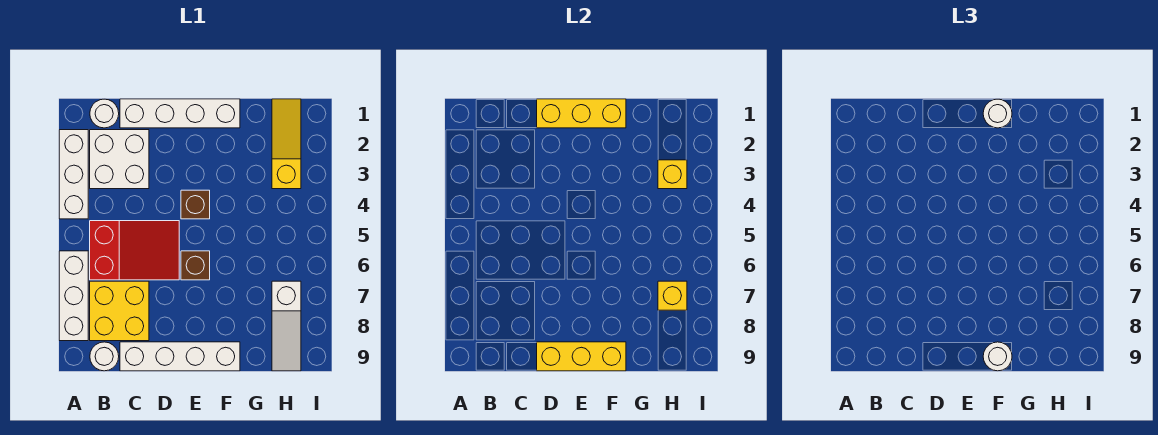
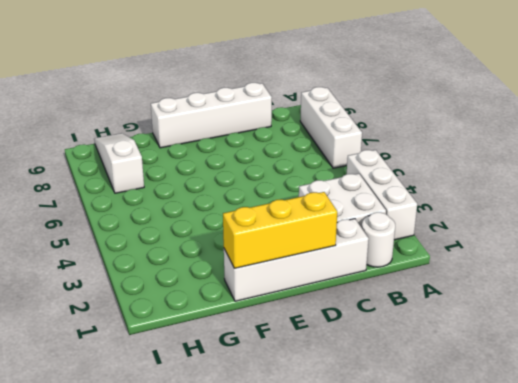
none -> red 2x3 slope [90,221,179,280]
none -> yellow 2x2 brick [90,281,149,341]
none -> white 1x1 round brick [90,342,119,371]

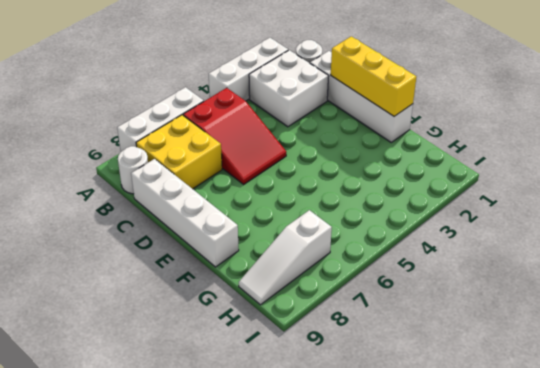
none -> brown 1x1 brick [181,190,210,219]
none -> brown 1x1 brick [181,251,210,280]
none -> yellow 1x3 slope [272,99,301,189]

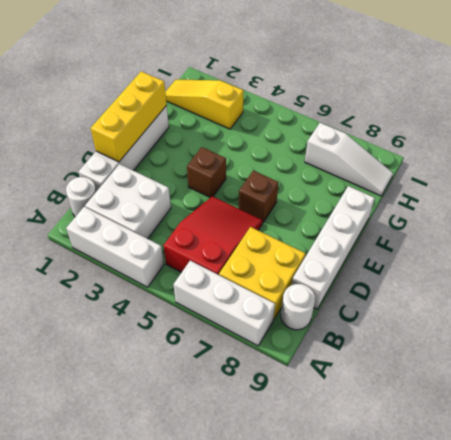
none -> yellow 1x3 brick [537,342,626,371]
none -> yellow 1x1 brick [658,160,687,189]
none -> yellow 1x1 brick [658,281,687,310]

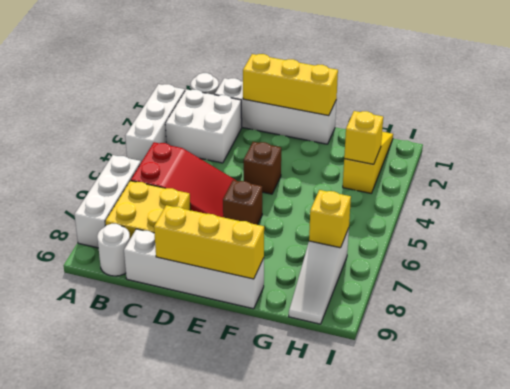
none -> white 1x1 round brick [983,99,1012,128]
none -> white 1x1 round brick [983,342,1012,371]

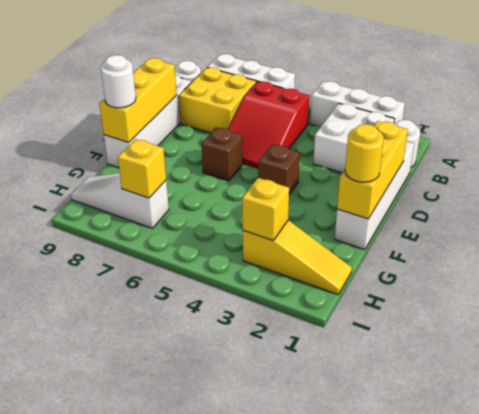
yellow 1x1 round brick [345,124,384,182] -> white 1x1 round brick [983,99,1012,128]

